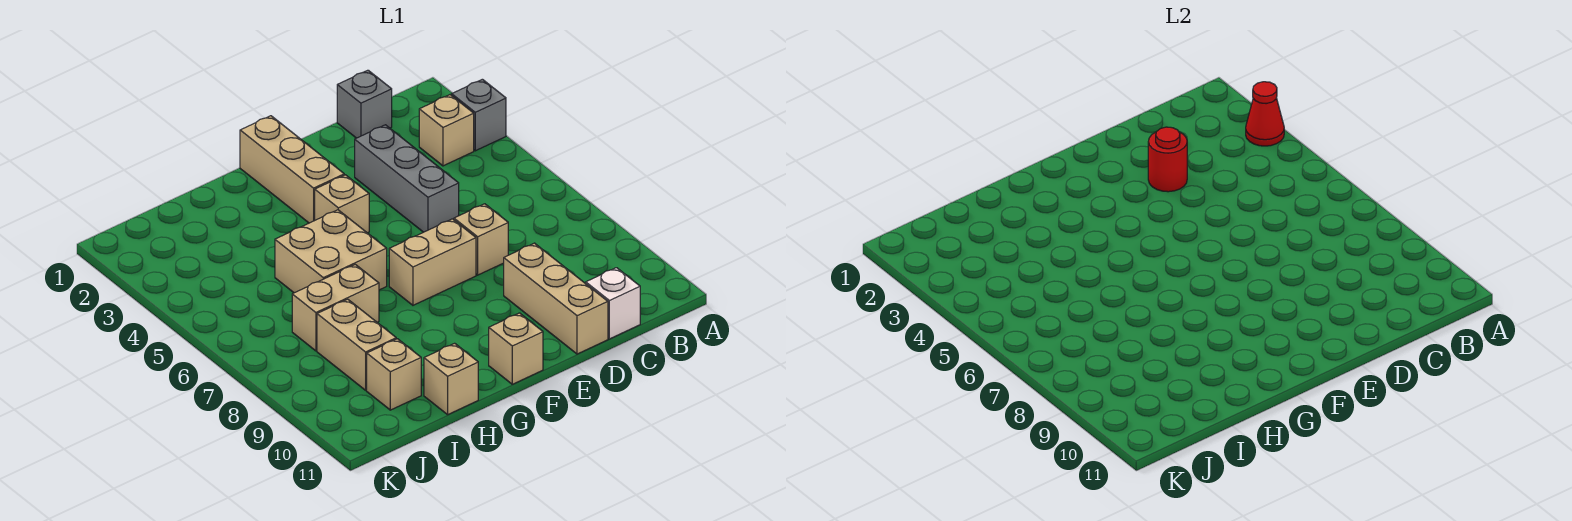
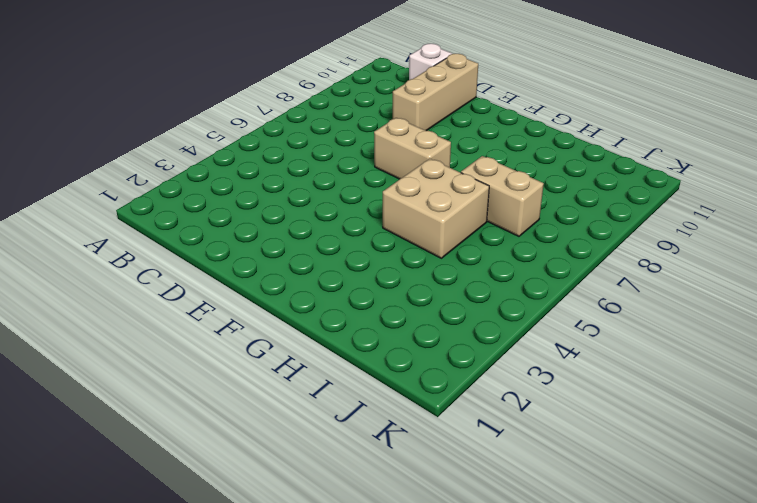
none -> grey 1x1 brick [452,79,506,151]
none -> tan 1x1 brick [419,95,474,166]
none -> grey 1x1 brick [337,70,392,138]

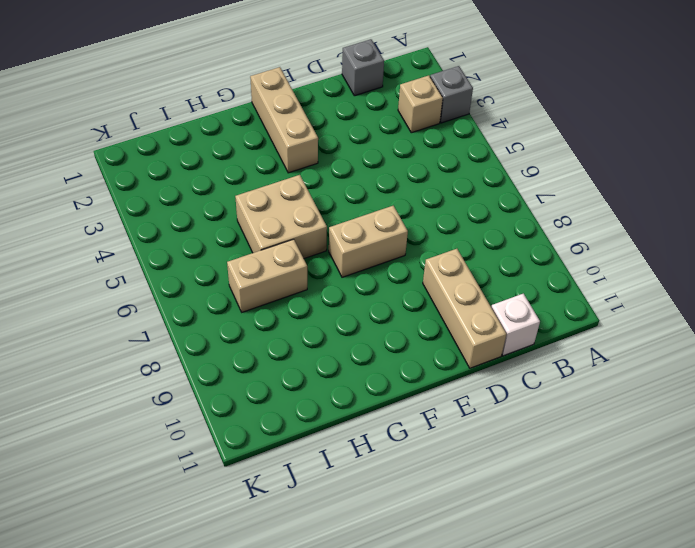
none -> grey 1x3 brick [355,125,459,232]
none -> tan 1x1 brick [454,204,508,275]
none -> tan 1x1 brick [315,175,369,233]

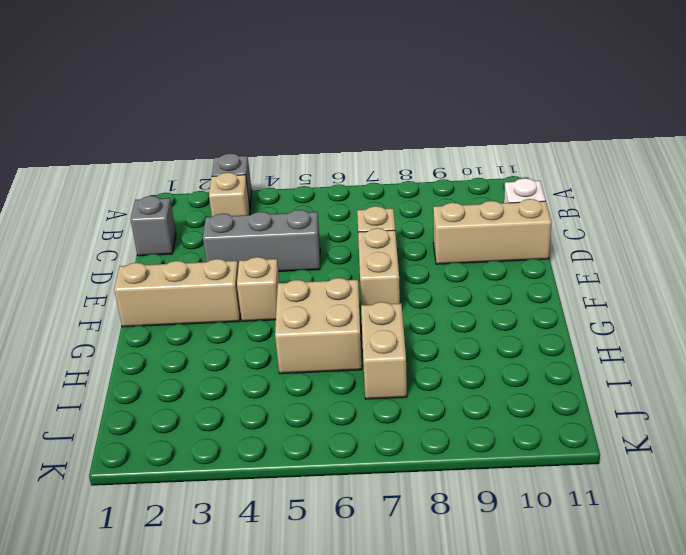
none -> tan 1x1 brick [489,313,543,384]
none -> tan 1x1 brick [424,343,478,415]
none -> tan 1x2 brick [317,299,396,390]

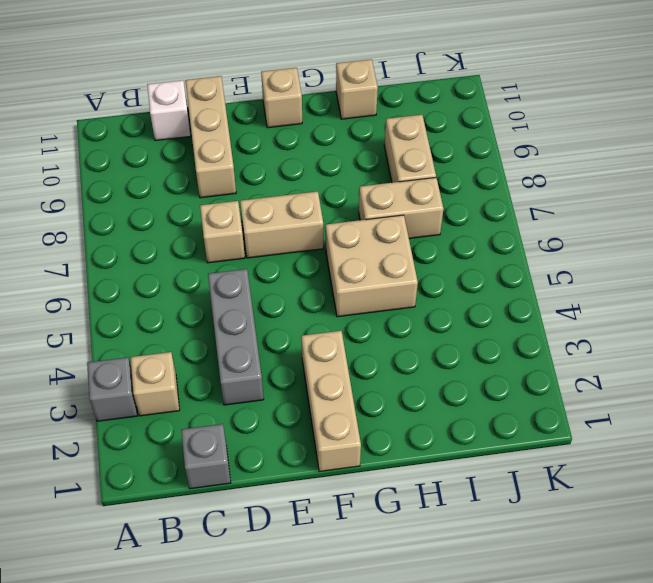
none -> tan 1x1 brick [315,175,369,233]
none -> tan 1x1 brick [367,339,421,410]
none -> red 1x1 cone [1246,82,1284,146]

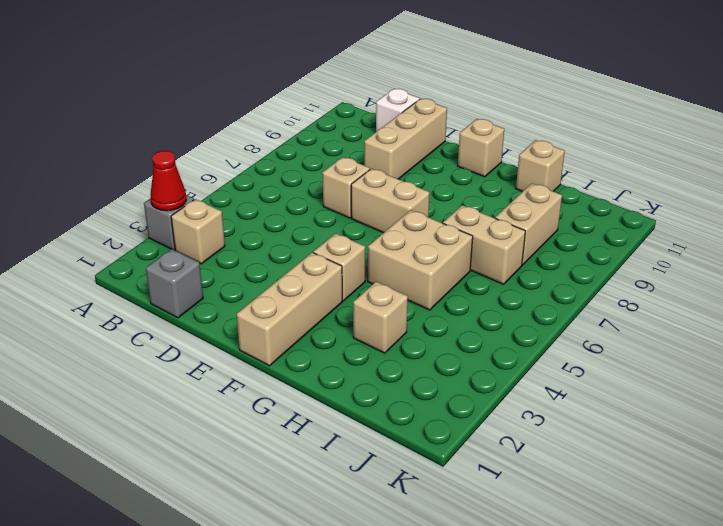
tan 1x1 brick [353,282,408,353] -> tan 1x1 brick moved to [367,339,421,410]
none -> grey 1x3 brick [355,125,459,232]
none -> red 1x1 round brick [1148,127,1187,192]

